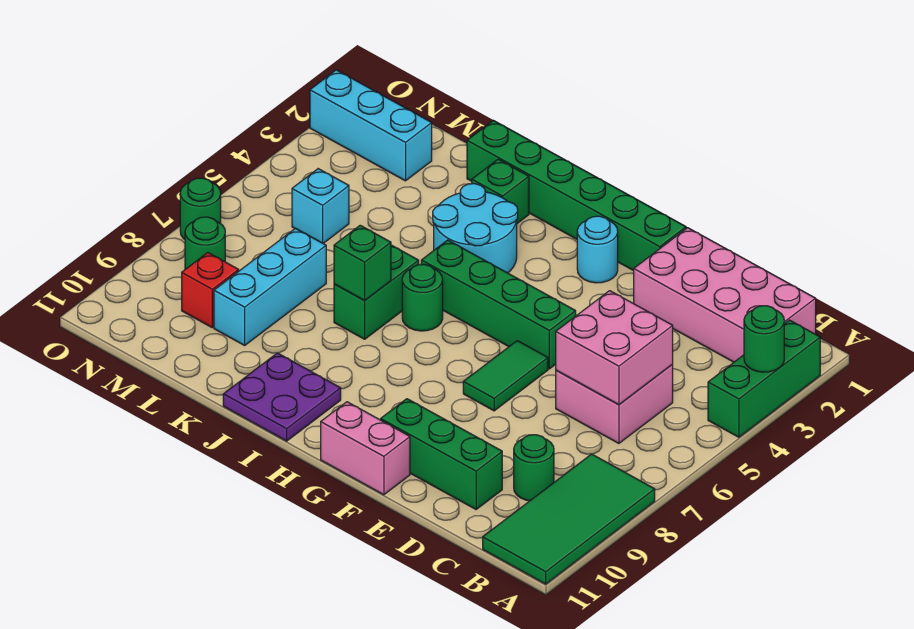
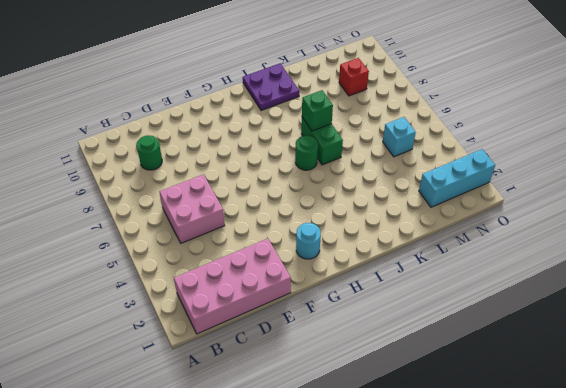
none -> green 1x3 brick [708,320,820,437]
none -> green 2x4 tile [483,454,655,584]
none -> green 1x3 brick [381,399,502,509]

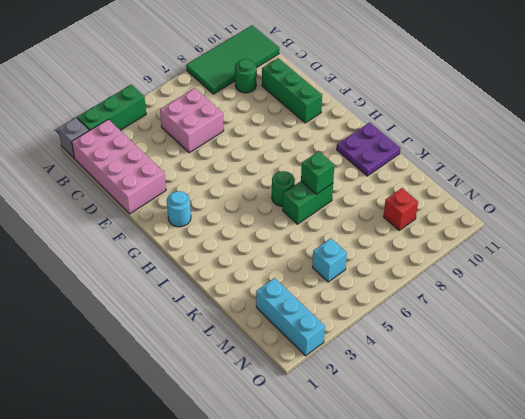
grey 1x1 brick [58,118,89,158] -> none
none -> green 1x6 brick [467,120,686,271]
none -> green 1x4 brick [421,240,576,369]
none -> green 1x2 tile [463,341,548,411]

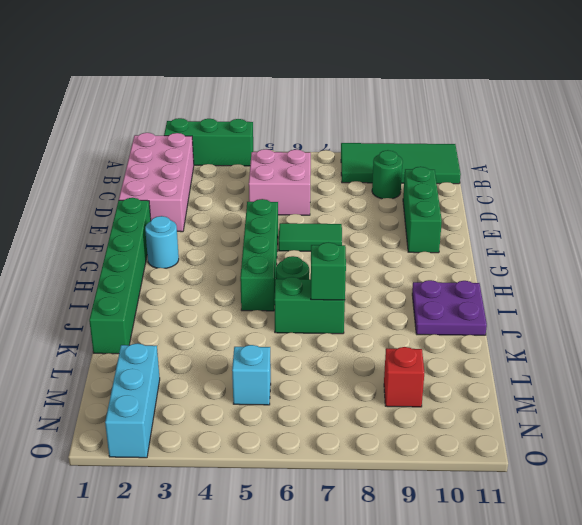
none -> pink 1x2 brick [321,402,410,495]
none -> cyan 2x2 round brick [433,184,518,273]
none -> green 1x1 brick [472,159,529,223]

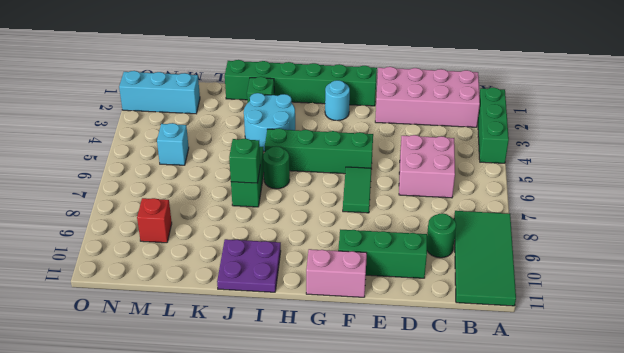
none -> cyan 1x3 brick [214,228,326,345]
none -> green 1x1 round brick [185,217,225,269]
none -> green 1x1 round brick [180,178,221,239]

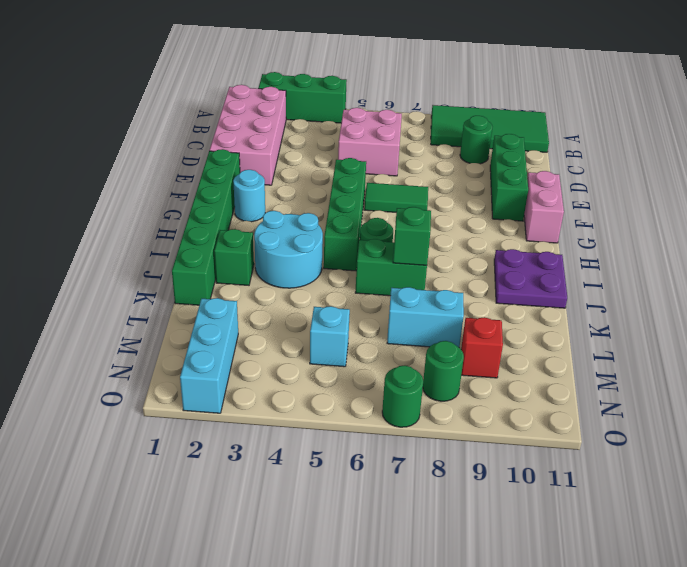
cyan 1x2 brick [387,287,464,347] -> cyan 1x3 brick [214,228,326,345]
none -> green 1x1 round brick [744,306,784,372]
none -> pink 2x2 brick [556,291,673,405]

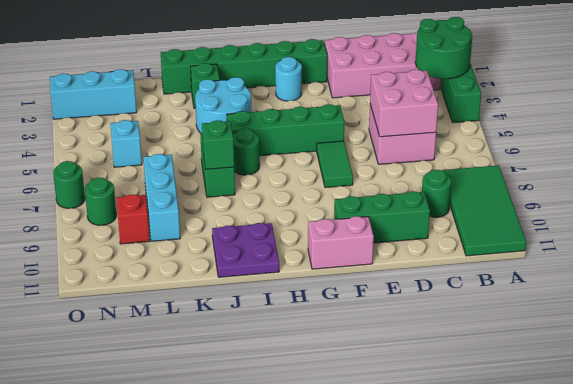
green 2x2 round brick [415,17,472,79] -> green 1x1 round brick [744,306,784,372]

